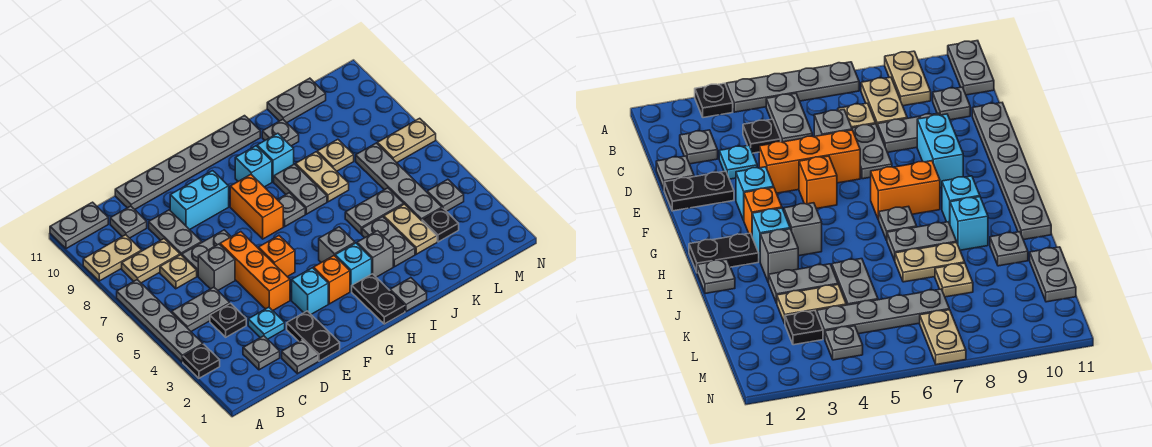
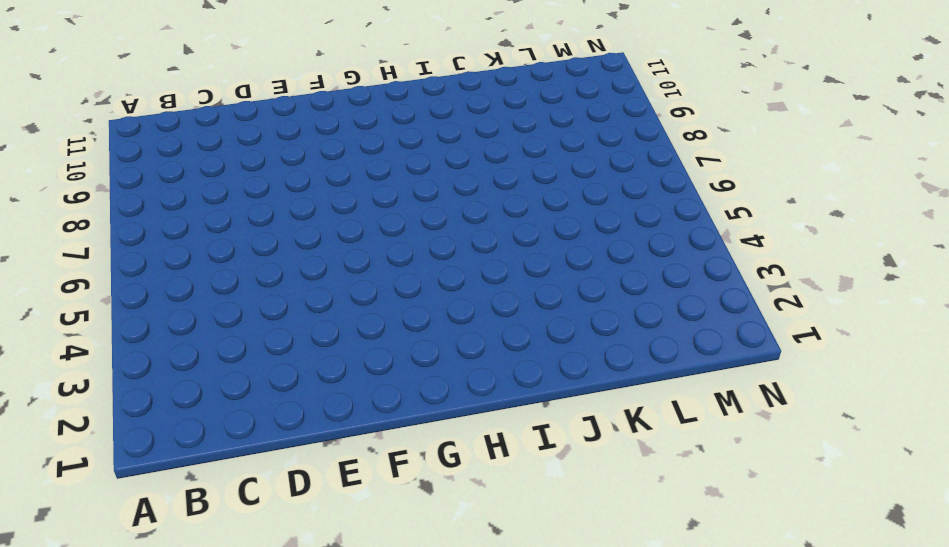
none -> black 1x1 plate [183,344,220,378]
none -> grey 1x4 plate [117,280,203,362]
none -> tan 1x2 plate [83,235,142,281]
none -> grey 1x2 plate [50,202,108,249]

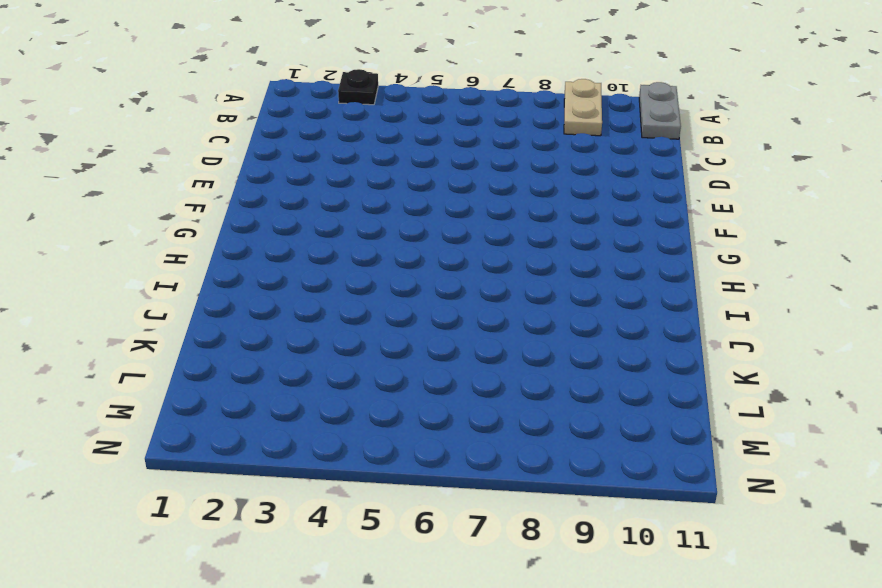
none -> grey 1x4 plate [117,280,203,362]
none -> grey 1x2 plate [172,287,230,331]
none -> tan 1x2 plate [122,239,180,283]
none -> grey 1x1 plate [243,336,280,370]

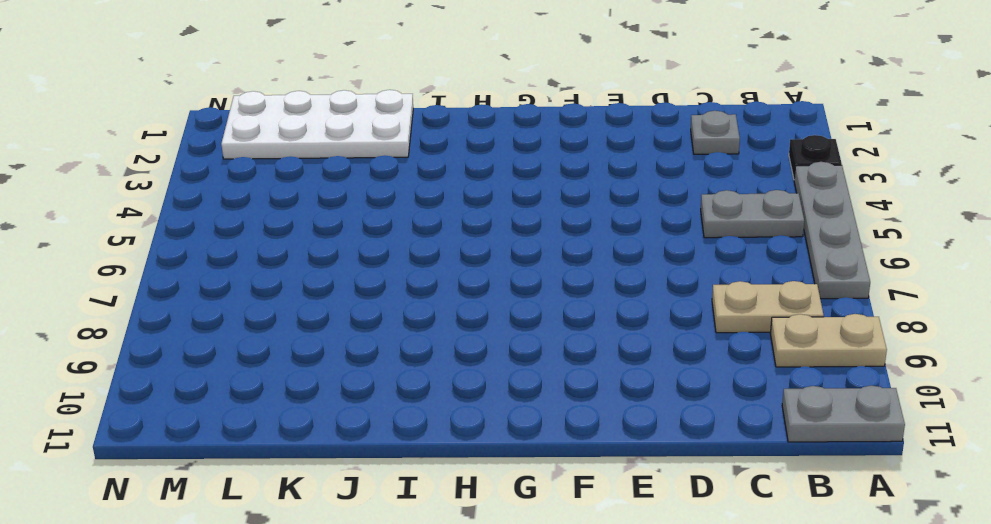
white 2x4 plate [221,90,413,159] -> none
none -> black 1x1 plate [210,303,246,337]
none -> tan 1x1 plate [160,255,197,289]
none -> grey 1x1 plate [110,206,147,238]
none -> grey 1x1 plate [282,340,318,374]

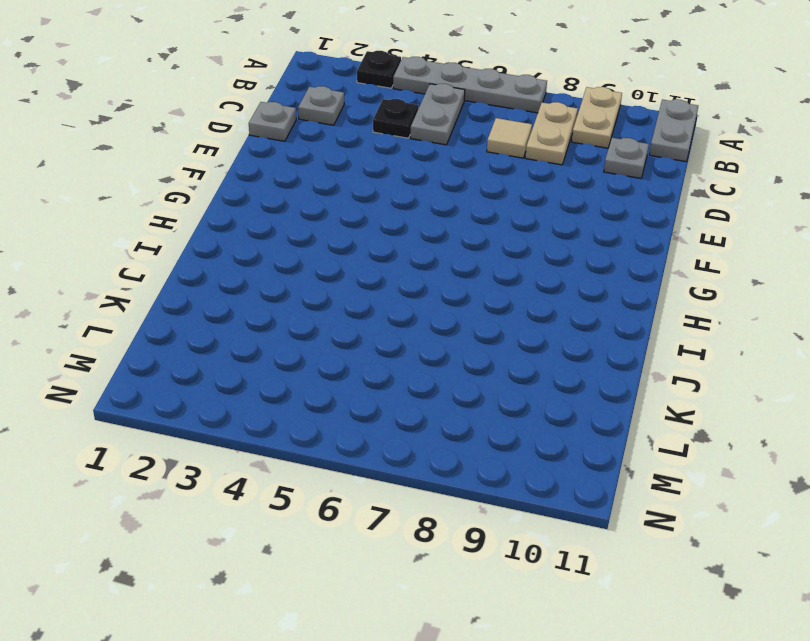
tan 1x1 tile [487,118,532,158] -> tan 1x1 plate [160,255,197,289]
none -> cyan 1x1 plate [248,307,285,339]
none -> grey 1x1 brick [198,244,235,290]
none -> grey 1x2 plate [182,230,231,276]
none -> grey 1x2 plate [149,210,202,255]

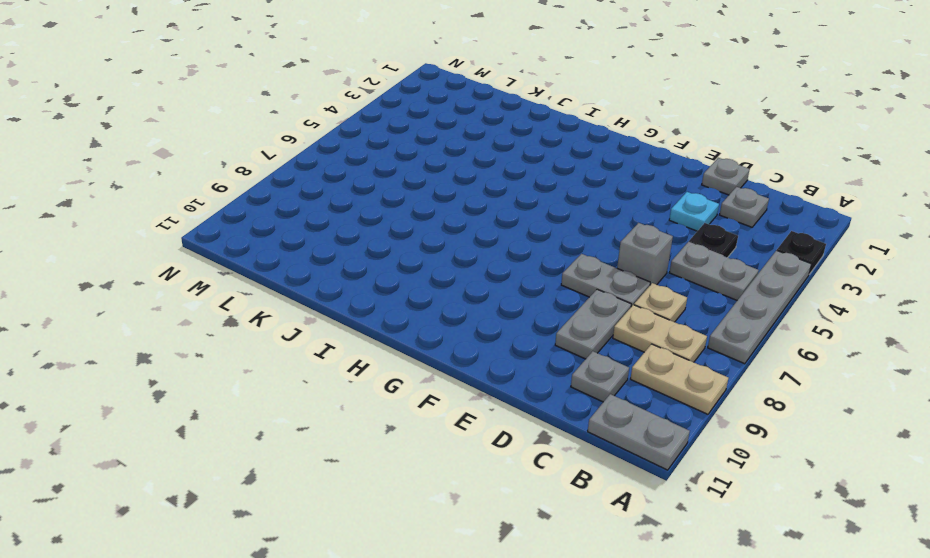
none -> grey 1x6 plate [115,116,260,209]
none -> black 1x2 plate [287,311,340,361]
none -> orange 1x3 brick [220,232,290,311]
none -> cyan 1x2 brick [170,171,229,230]

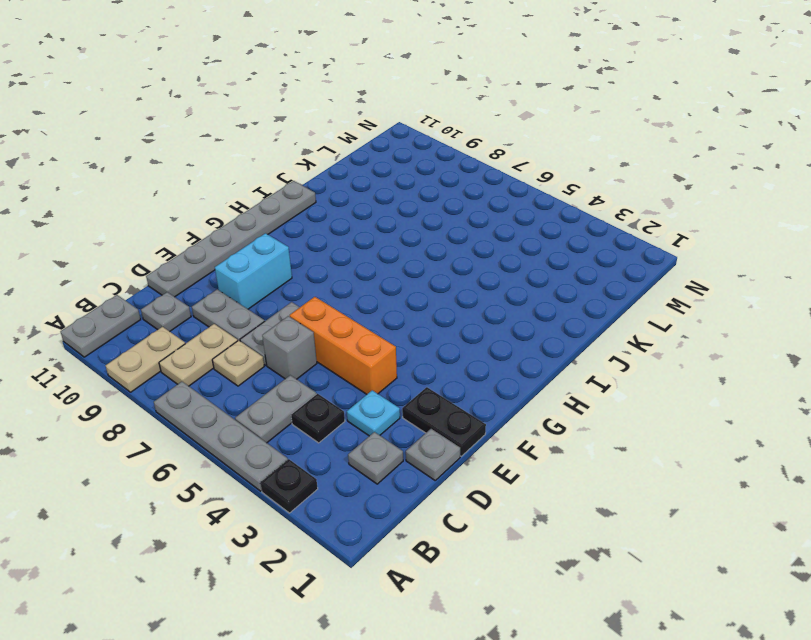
none -> cyan 1x1 brick [292,268,328,314]
none -> orange 1x1 brick [258,236,295,277]
none -> orange 1x1 brick [313,256,350,304]
none -> orange 1x2 brick [230,175,283,239]

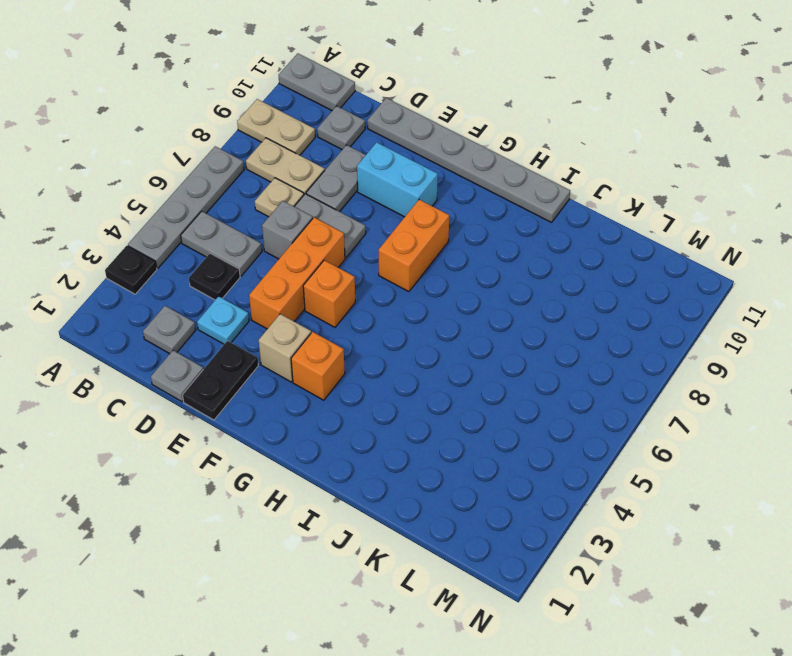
tan 1x1 brick [259,314,311,382] -> cyan 1x1 brick [292,268,328,314]
none -> black 1x2 plate [352,274,405,324]
none -> cyan 1x1 brick [335,243,372,291]
none -> grey 1x1 brick [319,227,355,263]
none -> grey 1x1 plate [277,193,305,227]

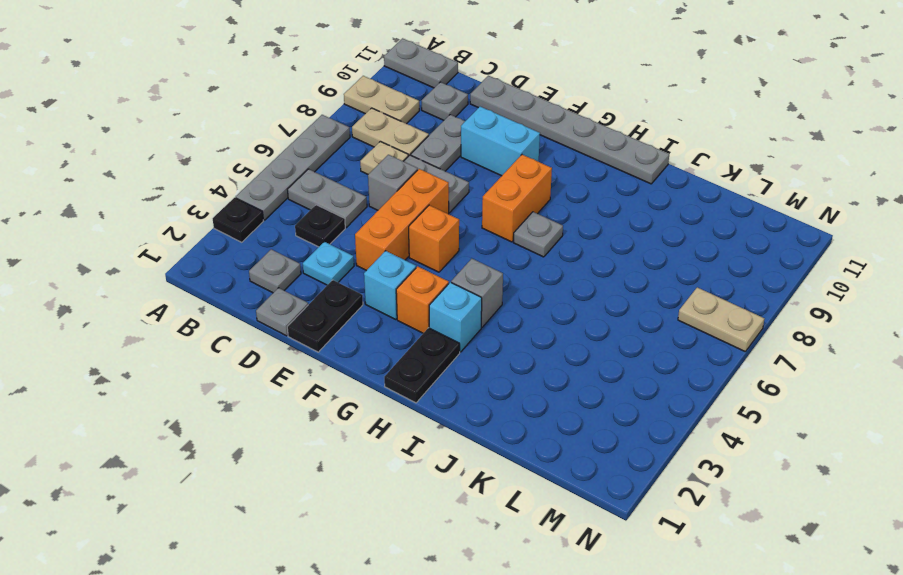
none -> cyan 1x1 brick [235,146,272,187]
none -> grey 1x1 plate [390,278,427,311]
none -> grey 1x1 brick [357,231,393,277]
none -> grey 1x2 plate [274,164,327,214]

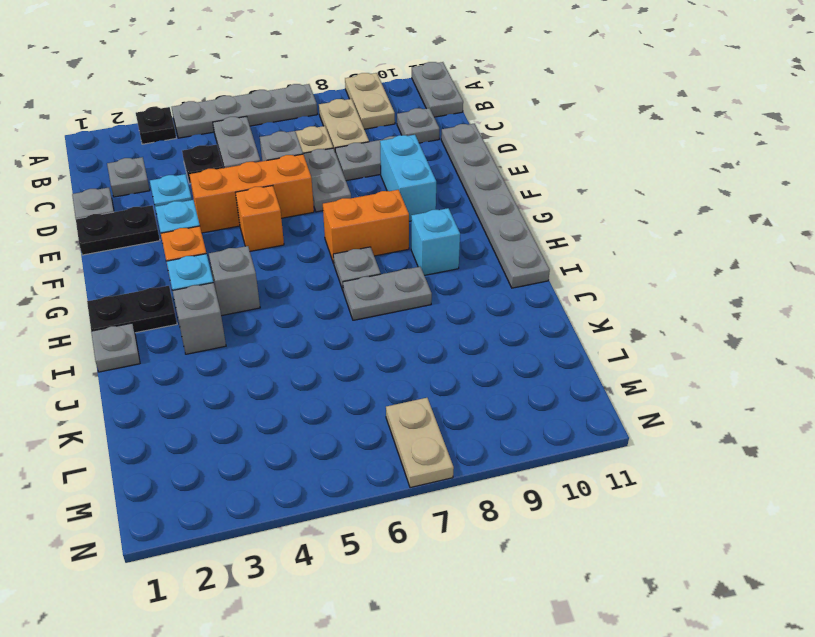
none -> cyan 1x1 brick [257,133,294,182]
none -> grey 1x2 plate [362,217,415,267]
none -> grey 1x2 plate [345,188,404,234]
none -> tan 1x2 plate [296,152,349,202]

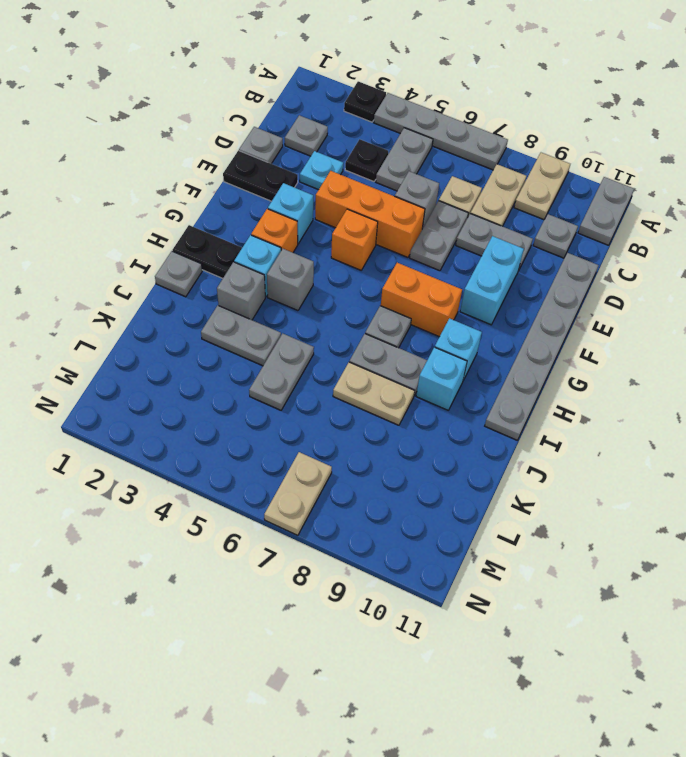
none -> grey 1x1 plate [262,119,299,146]
none -> tan 1x2 plate [384,204,437,254]
none -> tan 1x1 plate [317,139,354,171]
none -> grey 1x2 plate [267,78,326,123]

